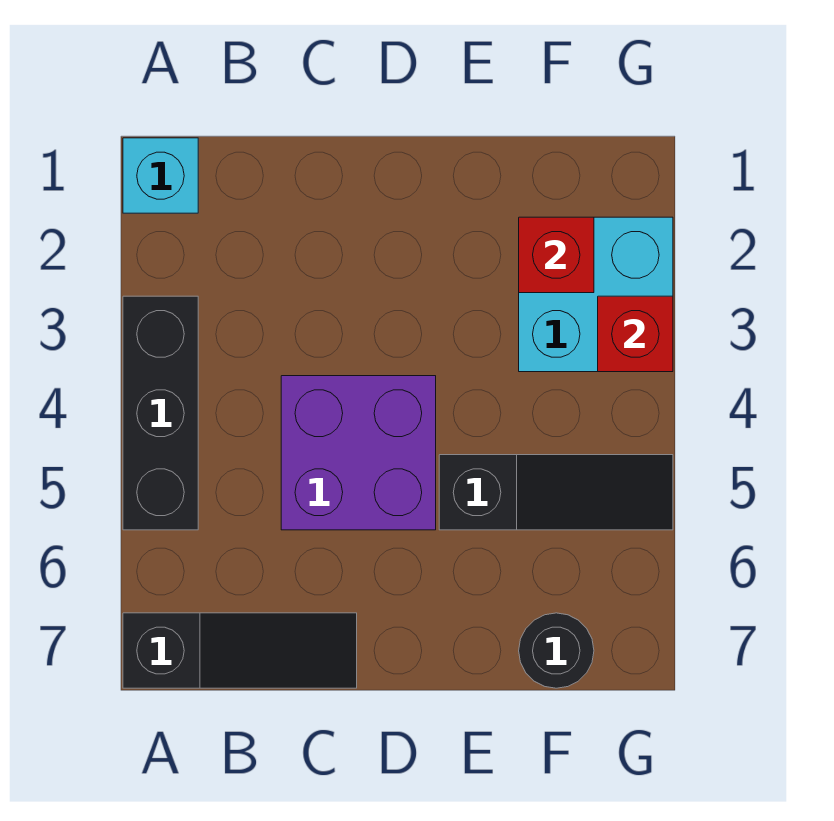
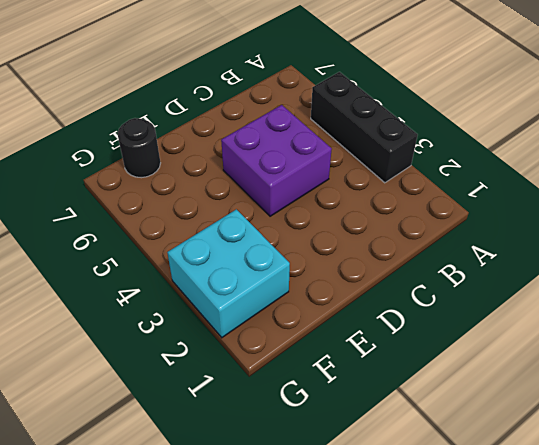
none -> cyan 1x1 brick [123,138,198,213]
none -> black 1x3 slope [123,613,357,688]

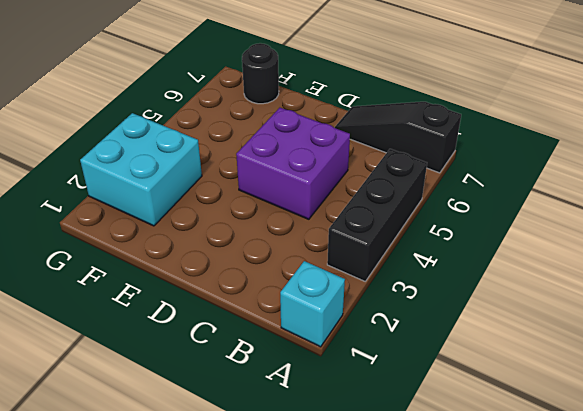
none -> black 1x3 slope [439,455,673,530]
none -> red 1x1 brick [519,217,594,293]

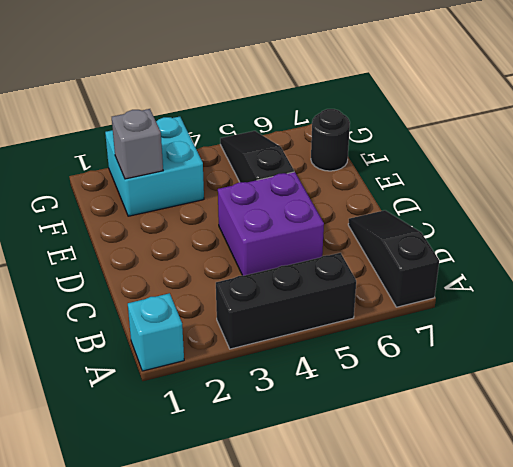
grey 1x1 brick [112,109,163,179] -> red 1x1 brick [519,217,594,293]
none -> red 1x1 brick [598,296,673,372]

